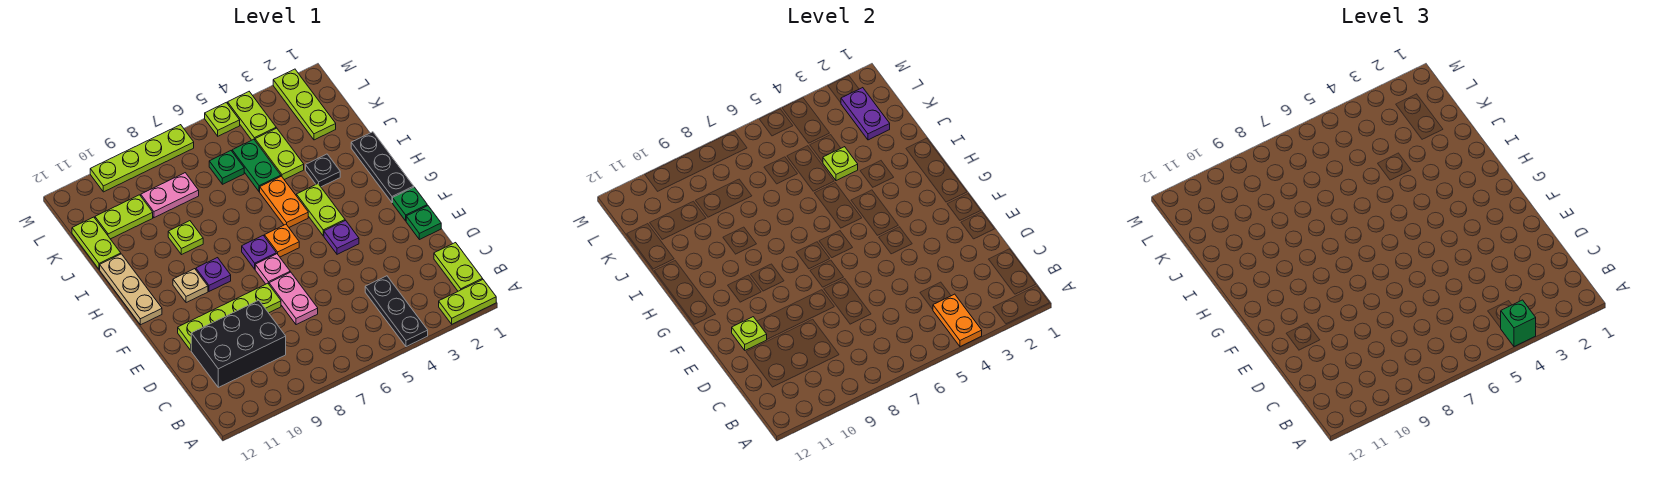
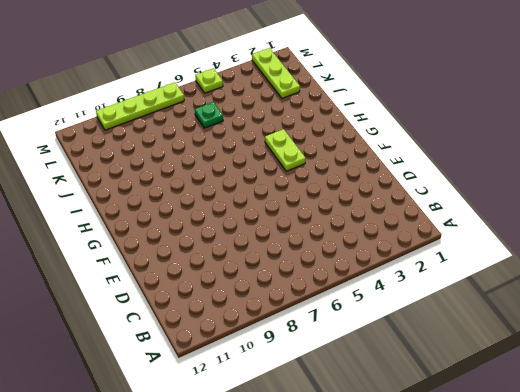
none -> lime 1x2 plate [439,280,496,324]
none -> black 1x3 plate [365,276,428,347]
none -> lime 1x2 plate [434,243,483,291]
none -> black 2x3 brick [191,300,286,387]

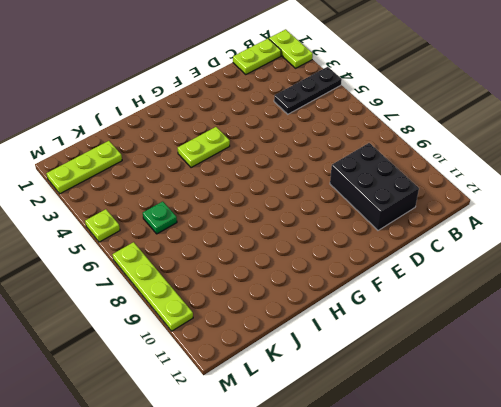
none -> pink 1x2 plate [269,272,318,325]
none -> green 1x1 plate [406,206,441,240]
none -> lime 1x4 plate [178,283,281,350]
none -> green 1x1 plate [393,187,427,221]

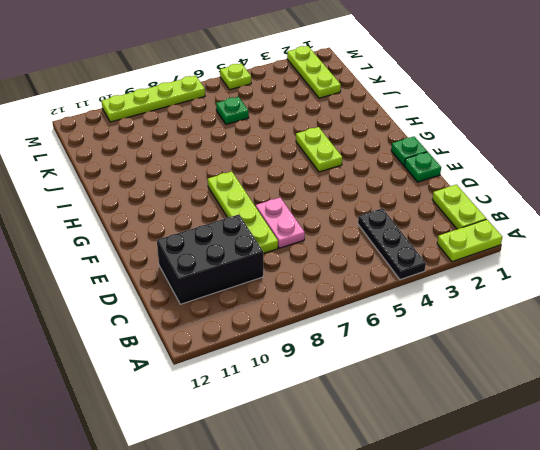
lime 1x4 plate [208,171,278,254] -> lime 1x4 plate turned to [178,283,281,350]
none -> purple 1x1 plate [324,220,359,254]
none -> pink 1x1 plate [255,254,290,284]
none -> black 1x3 plate [351,132,414,203]
none -> orange 1x1 plate [264,224,299,257]

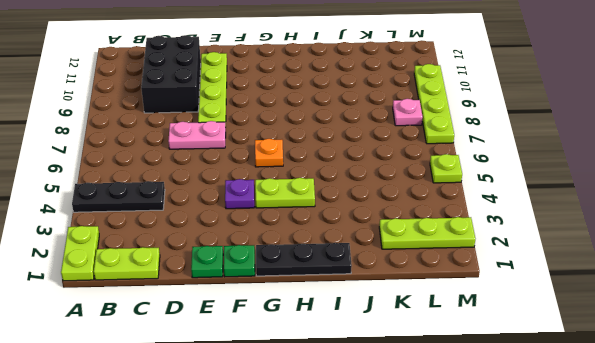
pink 1x1 plate [393,99,423,126] -> pink 1x1 plate moved to [255,254,290,284]
none -> purple 1x1 plate [242,236,276,269]
none -> purple 1x1 plate [196,258,231,291]
none -> tan 1x1 plate [173,269,208,303]
none -> tan 1x3 plate [100,254,162,325]

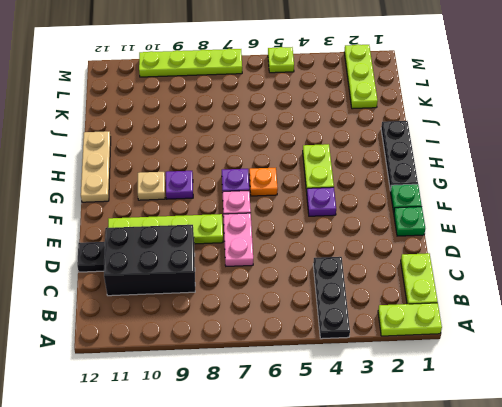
black 1x1 plate [77,242,105,272] -> black 1x1 plate moved to [306,154,340,187]
none -> orange 1x2 plate [260,176,308,227]
none -> lime 1x1 plate [168,221,203,255]
none -> lime 1x2 plate [255,128,304,180]
none -> green 1x2 plate [232,139,281,192]

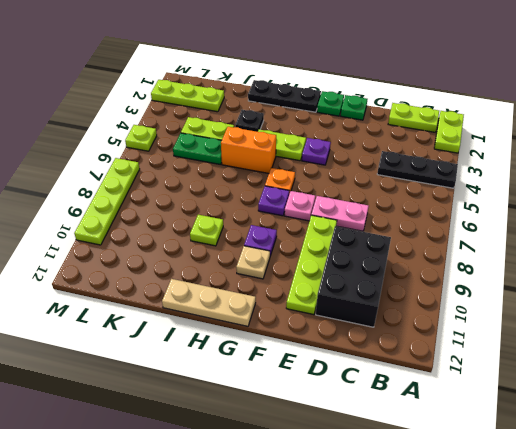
orange 1x2 brick [221,127,276,173] -> orange 1x2 plate [260,176,308,227]
none -> lime 1x2 plate [72,217,121,269]
none -> green 1x1 plate [209,151,244,184]
none -> pink 1x2 plate [141,173,199,218]
none -> lime 1x2 plate [95,195,153,239]

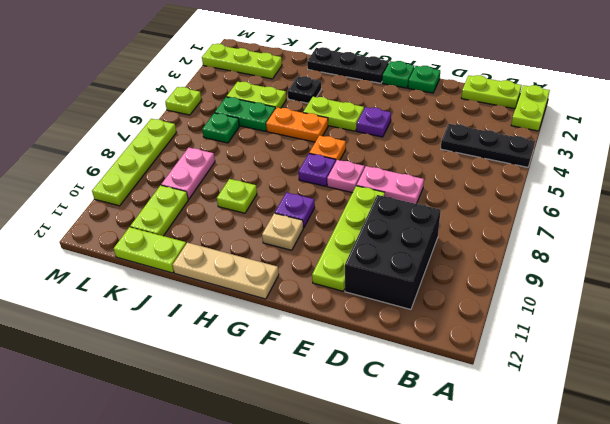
none -> lime 1x2 plate [228,92,276,140]
none -> orange 1x2 plate [933,294,982,347]
none -> lime 1x1 plate [732,317,767,350]
none -> lime 1x1 plate [823,147,858,181]

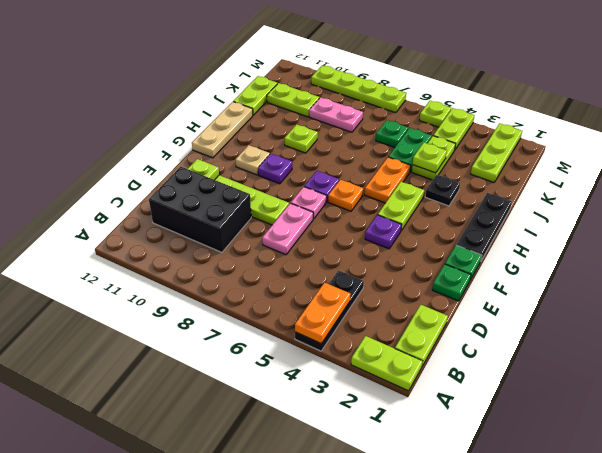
none -> purple 1x2 plate [841,88,890,140]
none -> green 1x1 brick [1501,300,1536,347]

